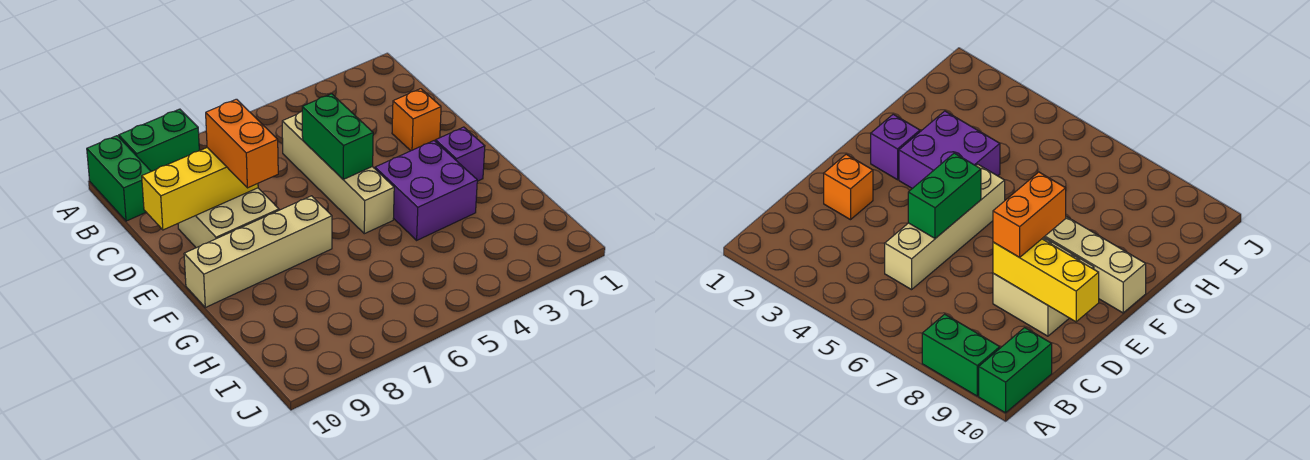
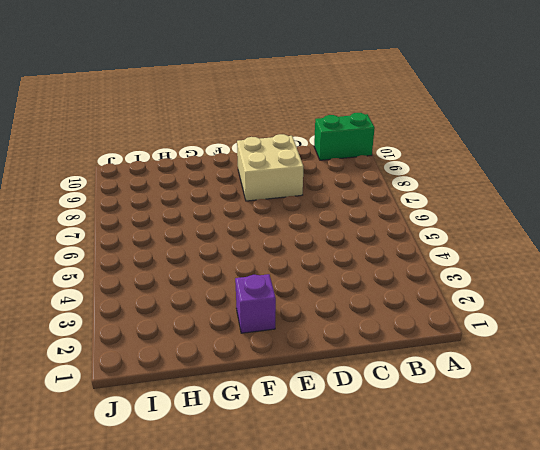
none -> green 1x2 brick [119,109,199,172]
none -> tan 1x4 brick [282,112,394,234]

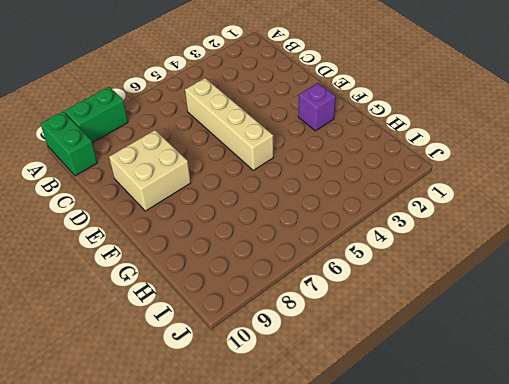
none -> orange 1x1 brick [392,89,441,151]
none -> purple 2x2 brick [375,141,477,240]

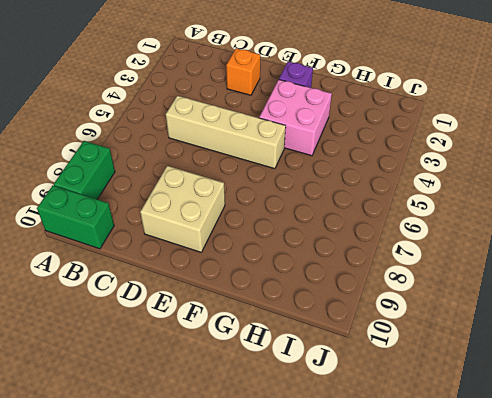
pink 2x2 brick [259,80,332,156] -> purple 2x2 brick [375,141,477,240]
none -> tan 1x4 brick [184,196,332,307]
none -> green 1x2 brick [302,94,373,179]

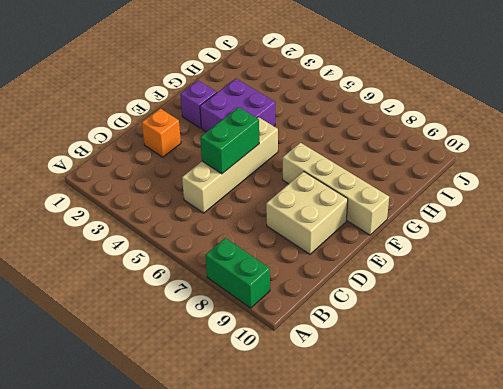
none -> green 1x2 brick [87,136,151,221]
none -> yellow 1x3 brick [142,148,258,230]

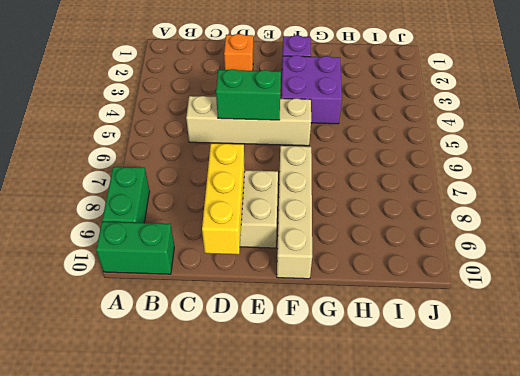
none -> orange 1x2 brick [206,99,278,188]

